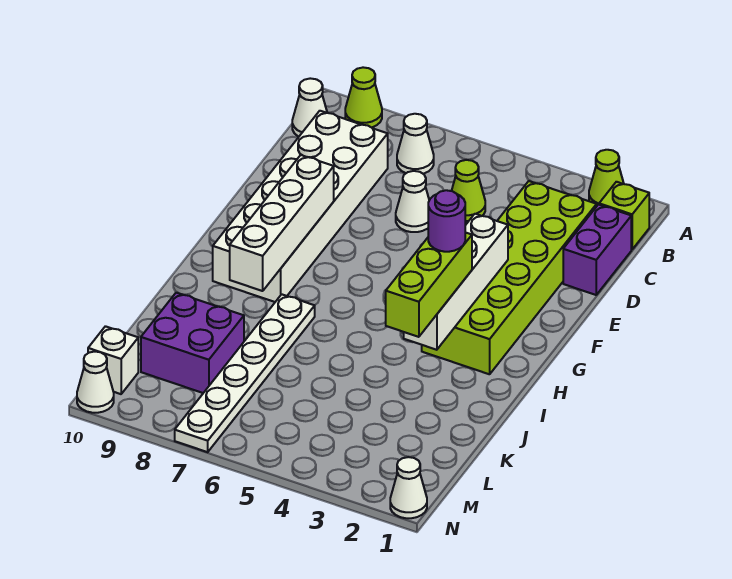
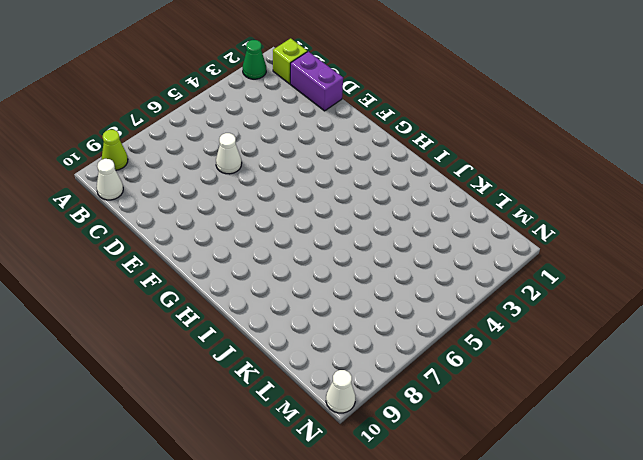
green 1x1 cone [243,40,266,79] -> lime 1x1 cone [589,150,624,205]
none -> white 1x1 cone [397,114,434,174]
none -> lime 2x6 brick [422,181,597,374]
none -> lime 1x1 cone [452,160,485,221]

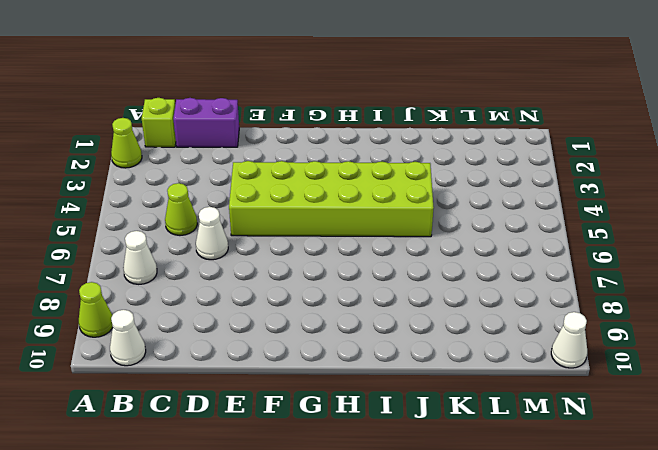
lime 2x6 brick [229,161,434,237] -> lime 2x6 brick moved to [422,181,597,374]
none -> white 2x6 brick [213,111,388,302]
none -> white 1x6 plate [175,294,315,452]
none -> purple 2x2 brick [141,293,244,393]

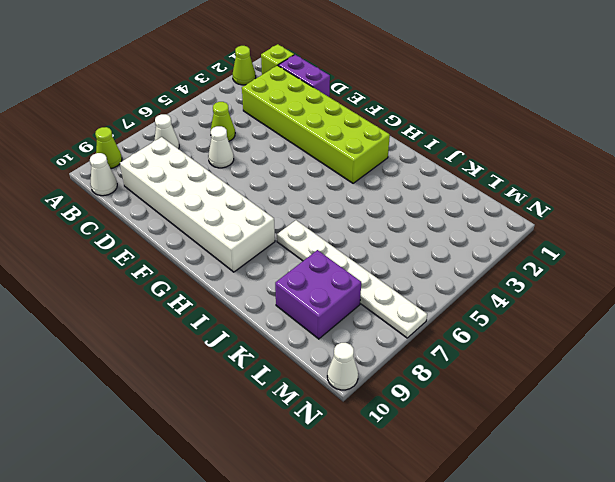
none -> white 1x1 brick [88,326,138,394]
none -> white 1x1 cone [390,457,427,518]
none -> white 1x4 brick [404,214,508,350]

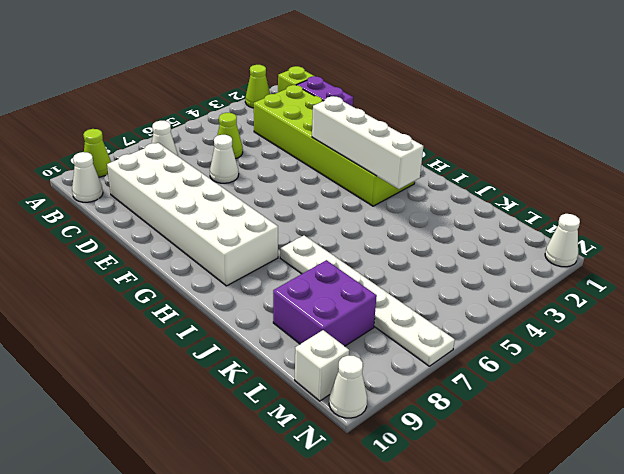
none -> white 1x4 brick [230,155,334,291]
none -> lime 1x3 brick [386,232,472,337]
none -> purple 1x1 round brick [428,190,465,252]

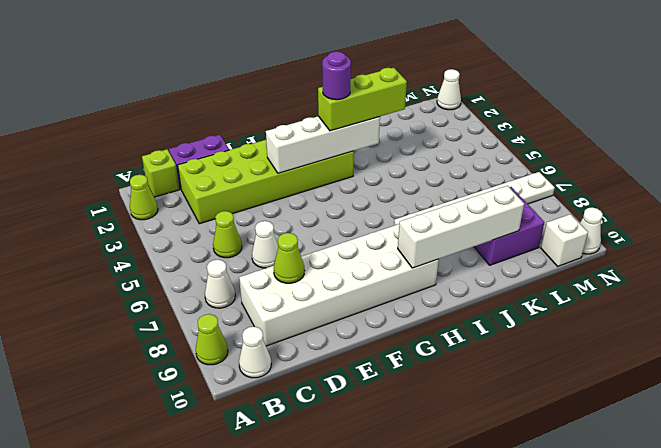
lime 1x1 cone [274,233,305,283] -> none
white 1x4 brick [398,186,524,268] -> white 1x4 brick moved to [230,155,334,291]

